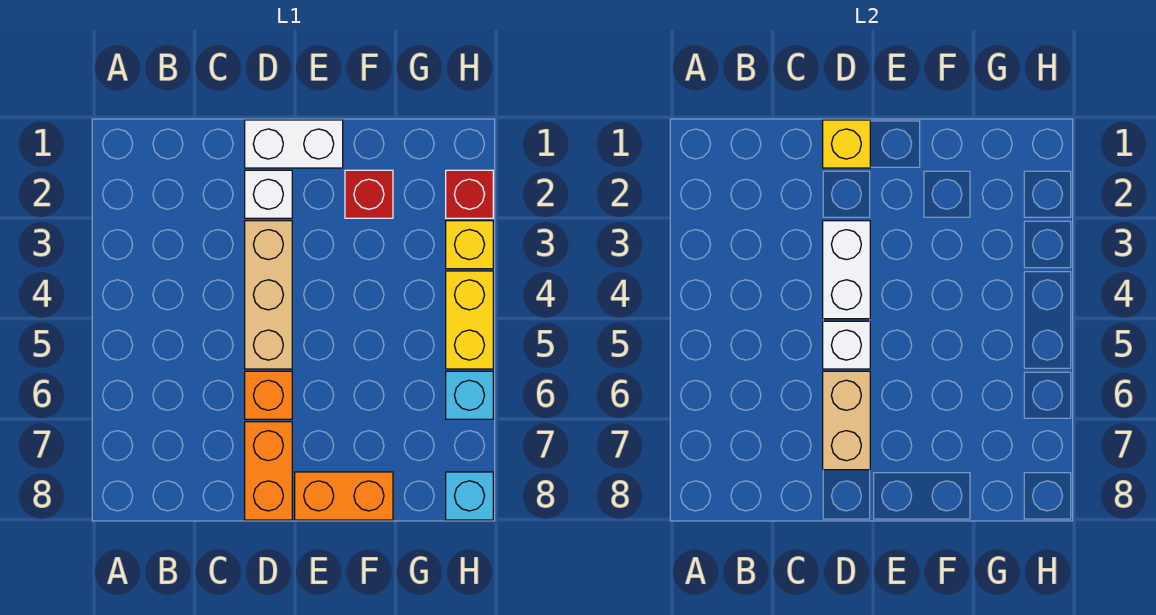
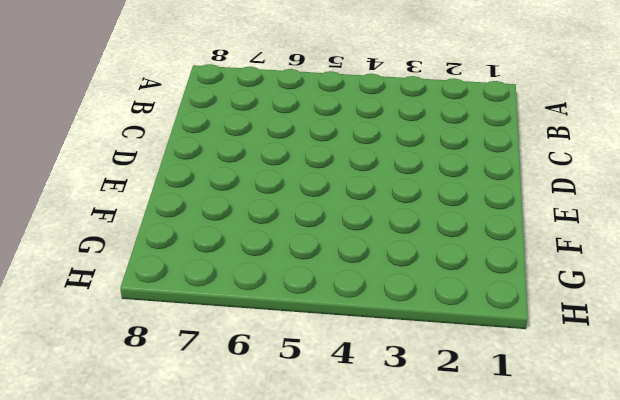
none -> white 1x2 brick [245,120,343,168]
none -> white 1x1 brick [245,170,292,218]
none -> tan 1x3 brick [245,221,292,369]

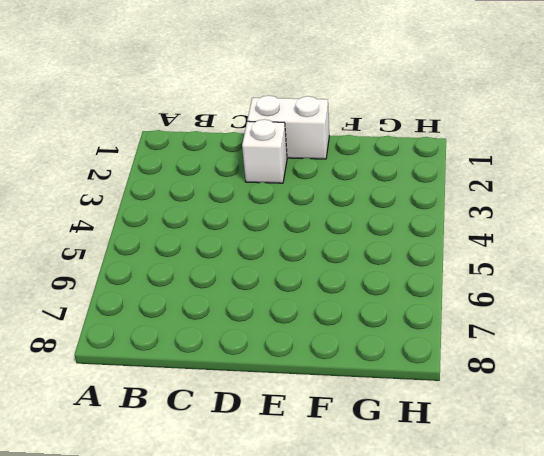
none -> tan 1x3 brick [245,221,292,369]
none -> orange 1x1 brick [245,371,292,419]
none -> orange 1x2 brick [245,422,292,520]

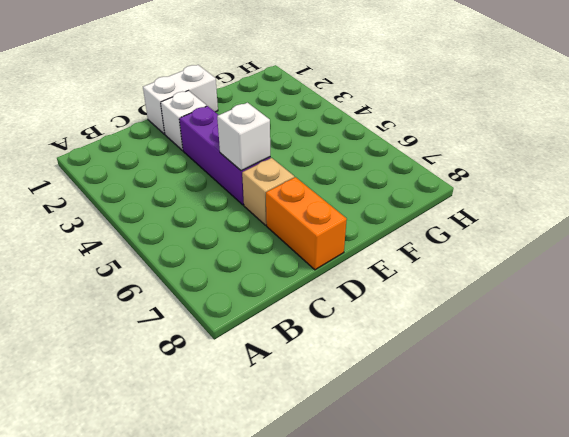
purple 1x3 brick [179,106,270,205] -> tan 1x3 brick [245,221,292,369]
tan 1x1 brick [242,158,294,225] -> orange 1x1 brick [245,371,292,419]
none -> orange 1x2 brick [295,472,393,520]
none -> red 1x1 brick [345,170,393,218]
none -> red 1x1 brick [446,170,493,218]

